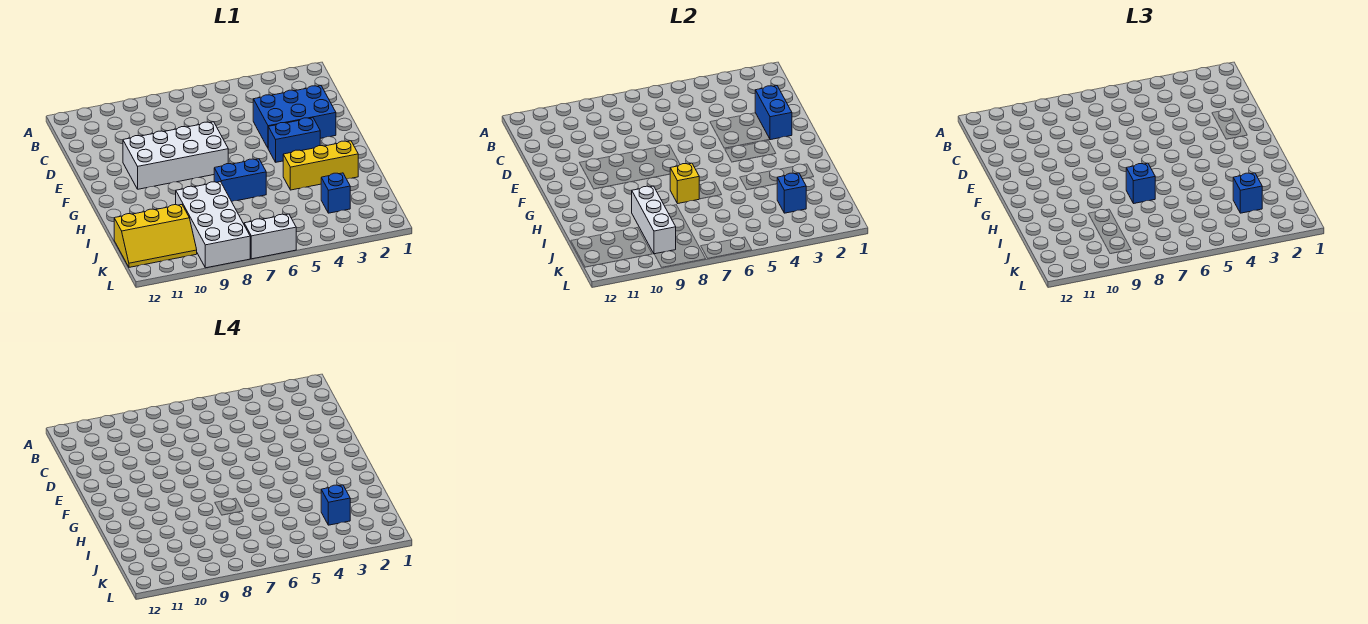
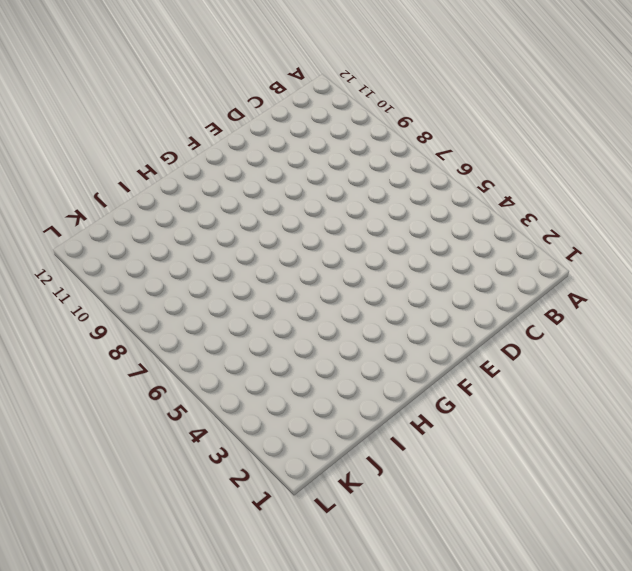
none -> blue 2x3 brick [253,86,336,148]
none -> white 2x4 brick [123,122,228,189]
none -> blue 1x2 brick [268,118,320,162]

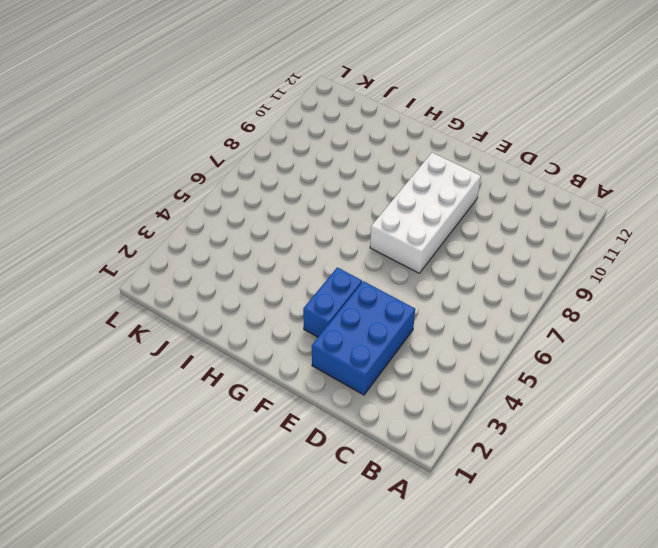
none -> yellow 1x3 brick [283,141,358,190]
none -> blue 1x2 brick [214,159,266,202]
none -> white 2x4 brick [176,182,250,268]

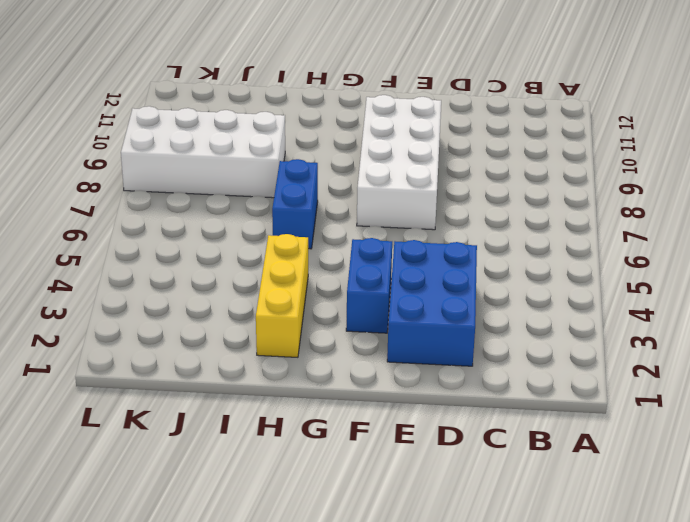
none -> blue 1x1 brick [321,173,350,213]
none -> yellow 2x3 slope [114,205,197,267]
none -> white 1x2 brick [244,214,296,259]

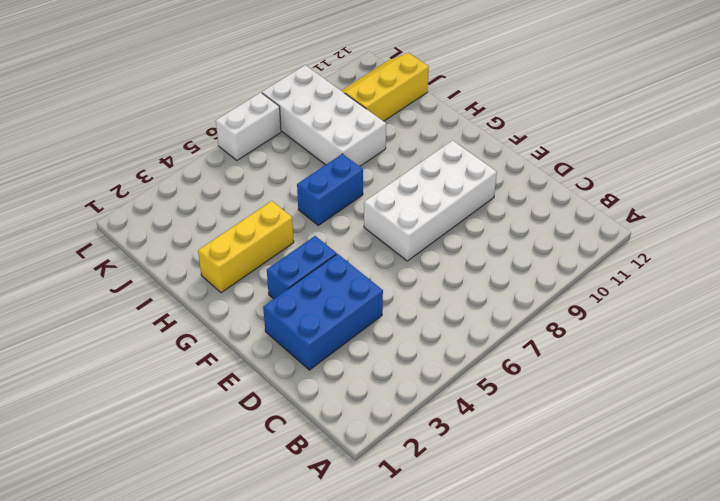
none -> blue 1x1 brick [321,173,350,213]
none -> blue 1x2 brick [755,86,792,140]
none -> yellow 1x1 brick [670,163,699,203]

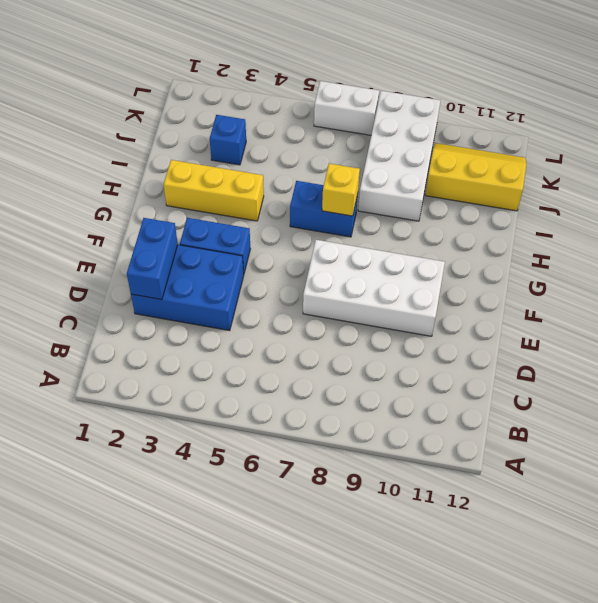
none -> white 1x3 brick [632,186,676,254]
none -> blue 1x1 brick [777,173,806,213]
none -> blue 1x1 brick [1126,163,1155,203]

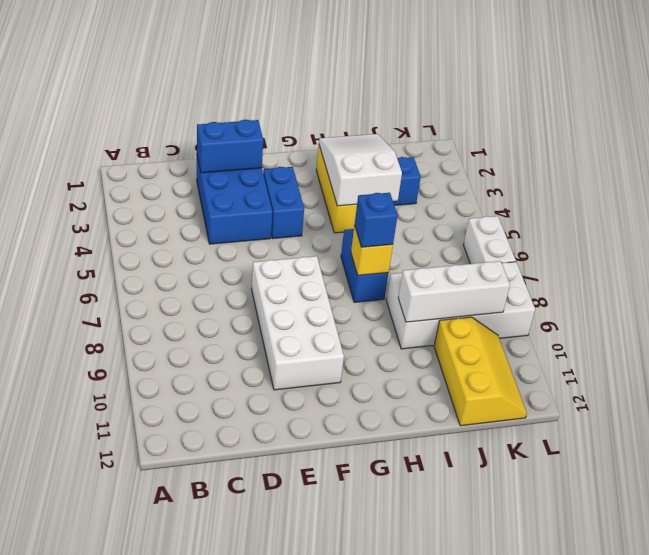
white 2x3 slope [319,134,402,206] -> none
none -> blue 1x1 brick [777,173,806,213]
none -> blue 1x1 brick [1233,173,1262,213]
none -> blue 1x1 brick [321,485,350,525]

